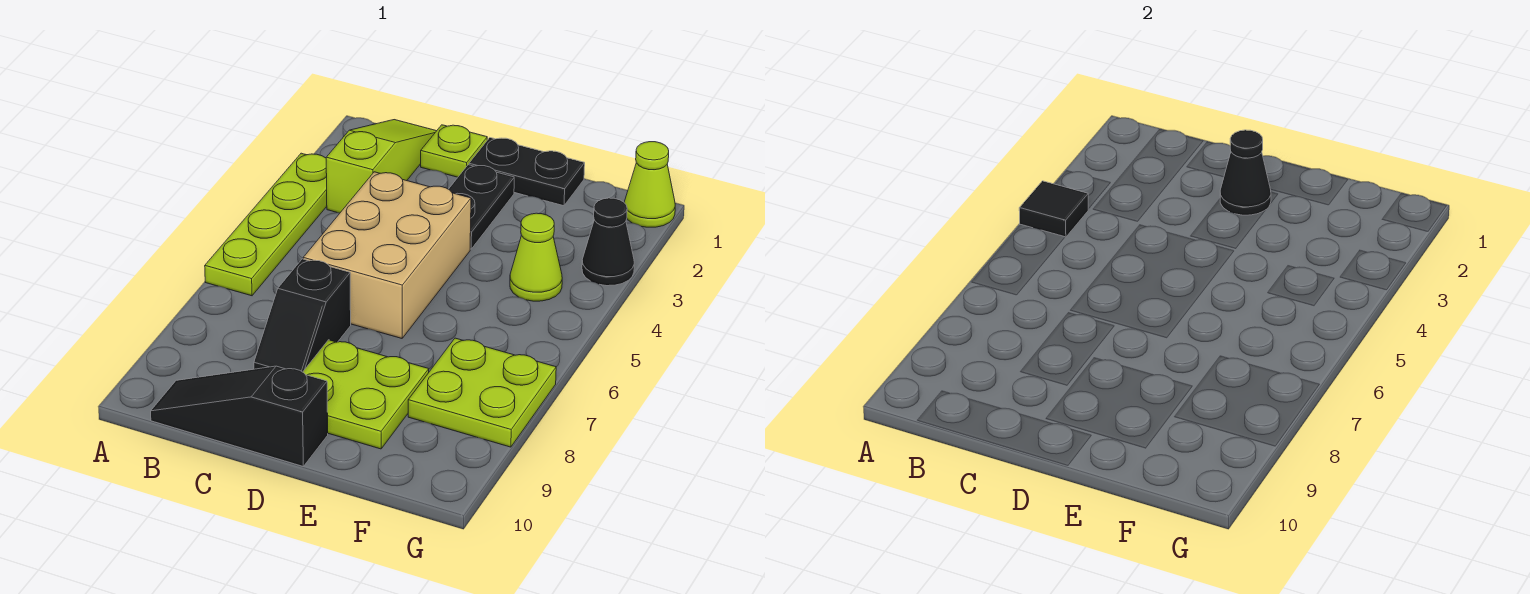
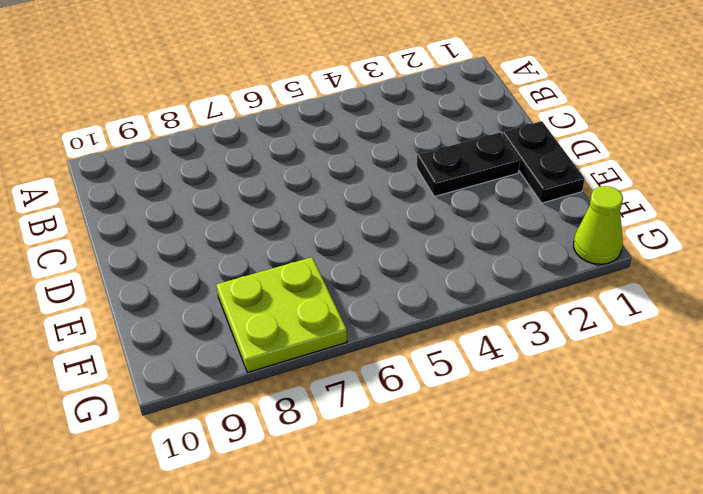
none -> lime 1x4 plate [205,153,327,296]
none -> lime 1x3 slope [326,120,436,213]
none -> black 1x3 slope [151,366,328,466]

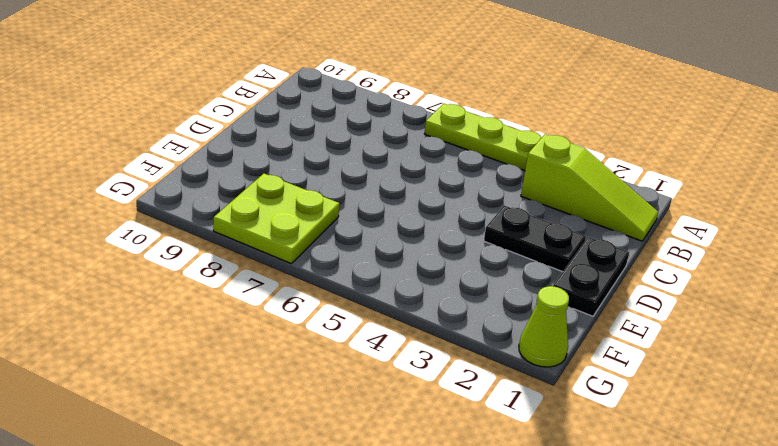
none -> black 1x3 slope [151,366,328,466]
none -> lime 1x1 plate [421,125,487,177]
none -> tan 2x3 brick [303,172,471,338]

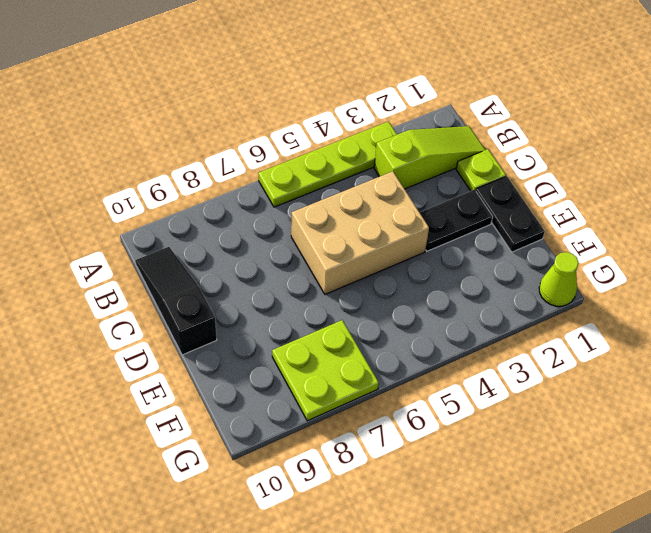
none -> black 1x2 slope [254,259,351,372]
none -> lime 2x2 plate [303,340,429,449]
none -> lime 1x1 cone [510,213,562,301]

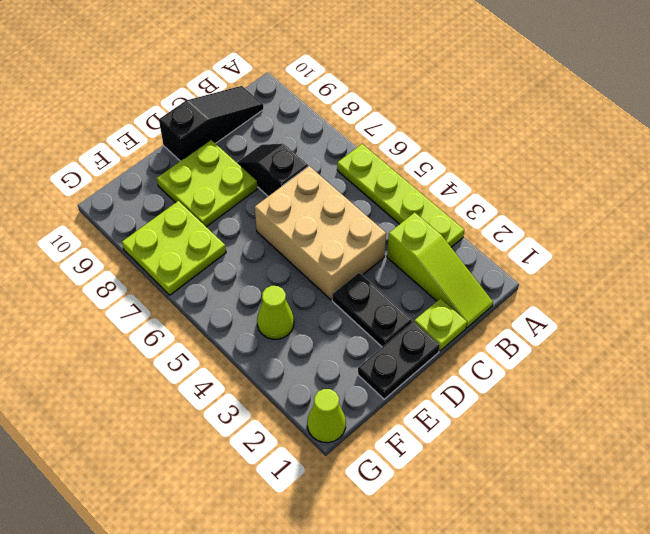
none -> black 1x1 cone [582,198,634,286]
none -> black 1x1 tile [1019,181,1088,237]
none -> black 1x1 cone [1220,130,1271,215]

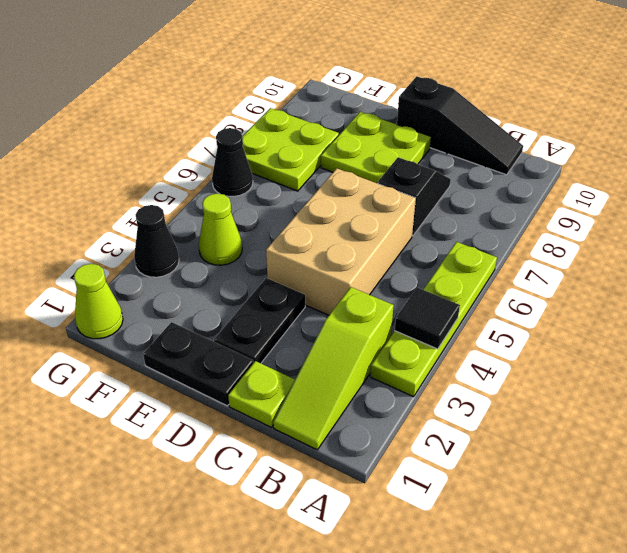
black 1x1 cone [212,128,253,197] -> black 1x1 cone moved to [1220,130,1271,215]

